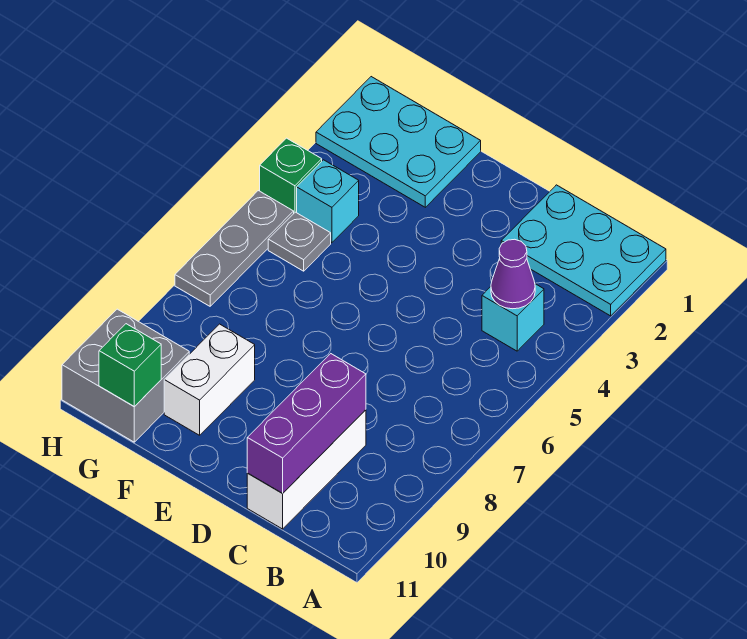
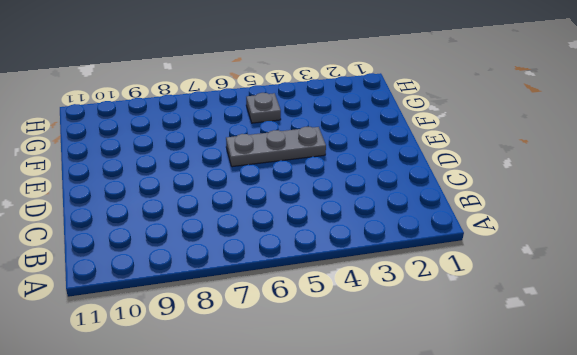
grey 1x3 plate [226,127,326,167] -> grey 1x3 plate moved to [175,191,294,306]
none -> cyan 2x3 plate [501,185,666,316]
none -> cyan 1x1 brick [482,284,544,351]
none -> white 1x3 brick [247,410,366,529]

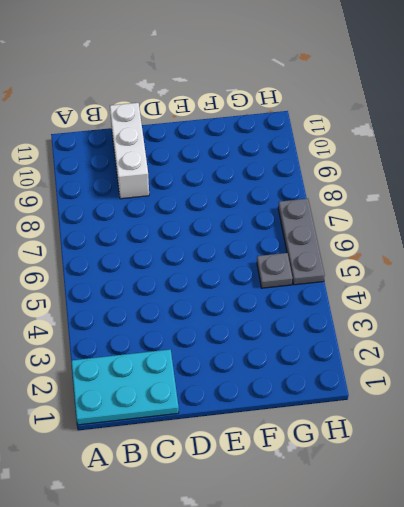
none -> cyan 1x1 brick [482,284,544,351]
none -> cyan 2x3 plate [316,77,481,207]
none -> white 1x2 brick [164,324,255,435]

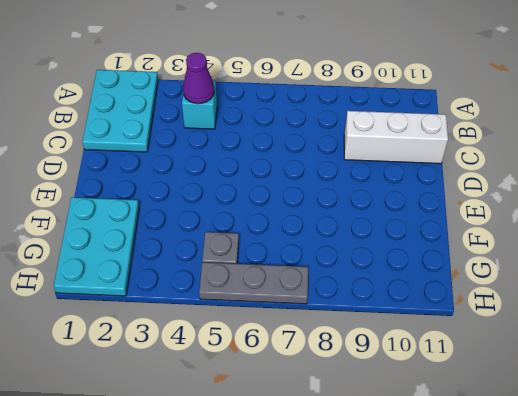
none -> white 1x2 brick [164,324,255,435]
none -> cyan 1x1 brick [297,160,359,243]
none -> grey 2x2 brick [62,309,189,442]

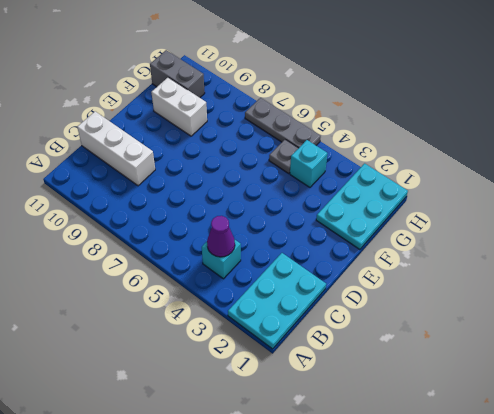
grey 1x2 brick [150,50,205,98] -> grey 2x2 brick [62,309,189,442]
none -> green 1x1 brick [260,138,322,213]
none -> purple 1x3 brick [247,354,366,493]
none -> green 1x1 brick [99,324,161,407]

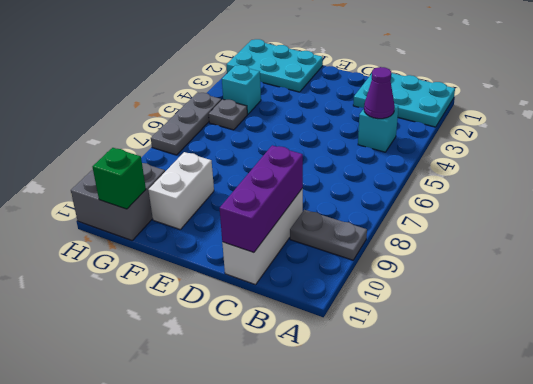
grey 1x2 plate [290,210,367,260] -> none
none -> green 1x1 brick [260,138,322,213]

